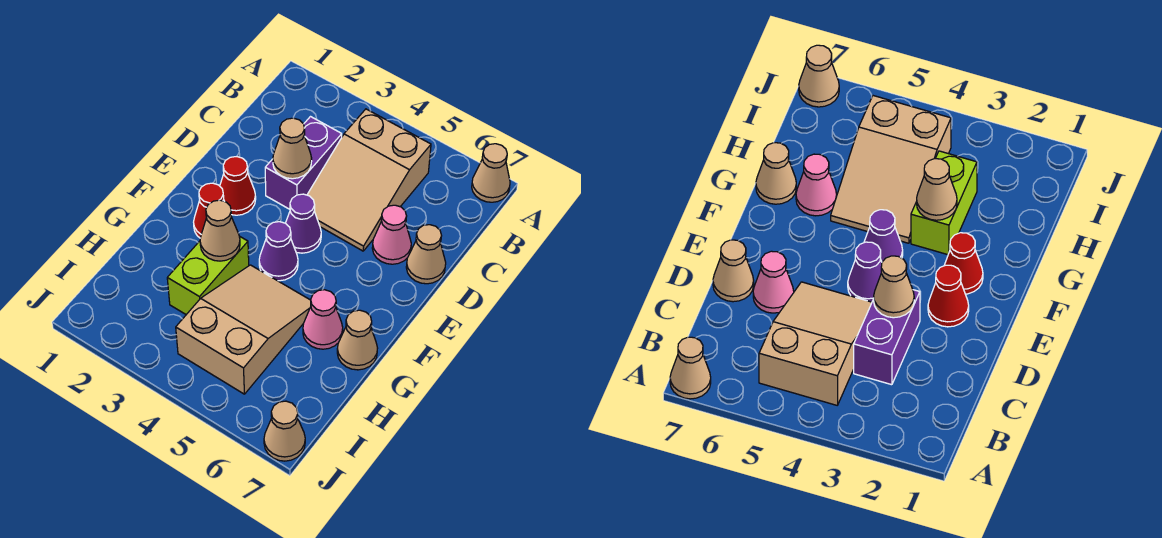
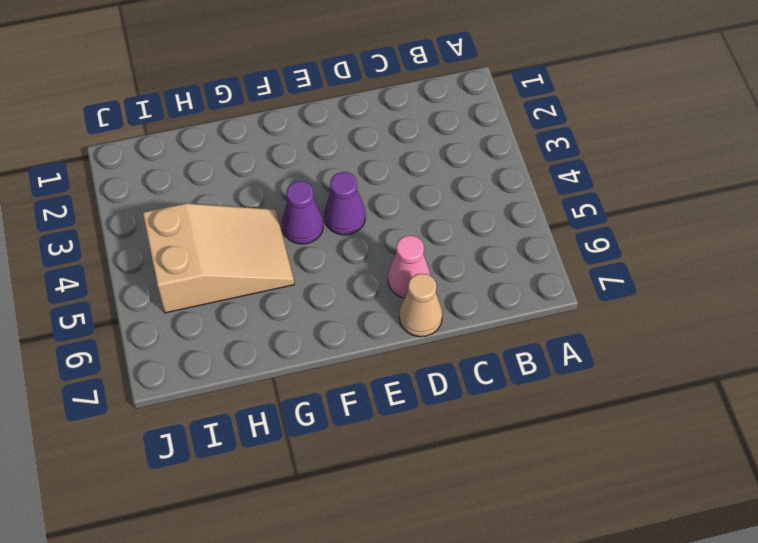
none -> tan 1x1 cone [472,144,510,202]
none -> tan 2x3 slope [307,109,431,251]
none -> purple 1x2 brick [265,117,342,209]

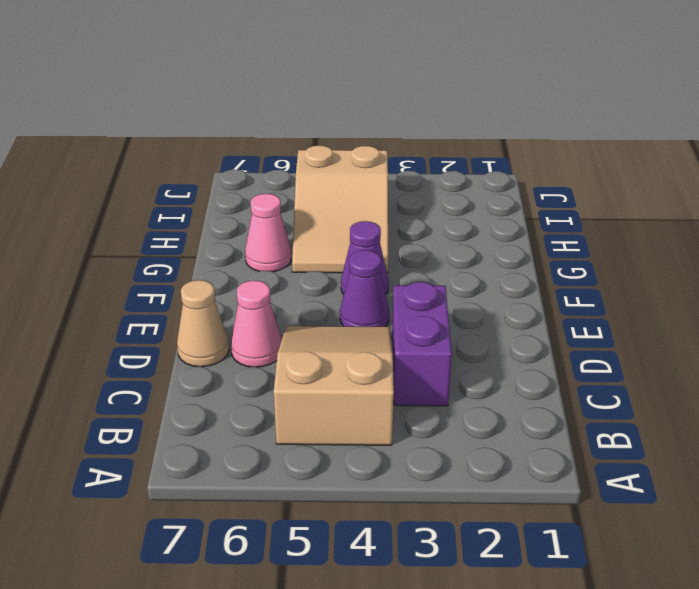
none -> tan 1x1 cone [472,144,510,202]
none -> red 1x1 cone [220,157,256,215]
none -> red 1x1 cone [194,183,224,238]

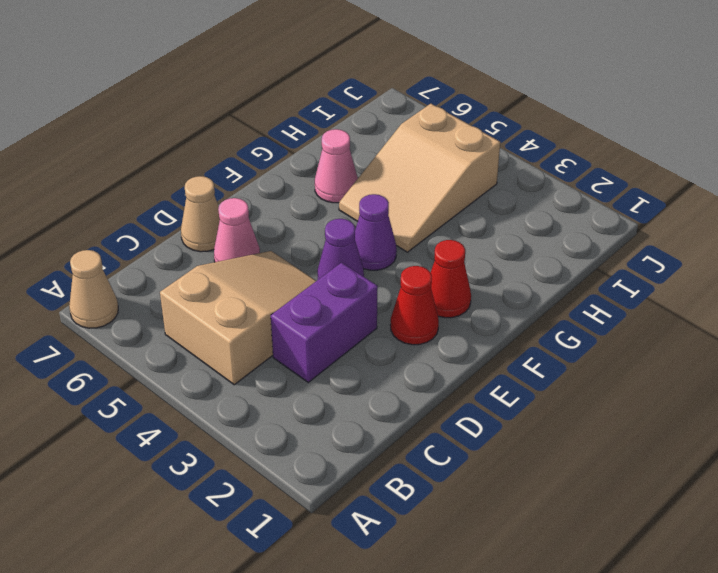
none -> lime 1x2 brick [167,236,249,315]
none -> tan 1x1 cone [337,310,377,370]
none -> tan 1x1 cone [264,401,305,461]

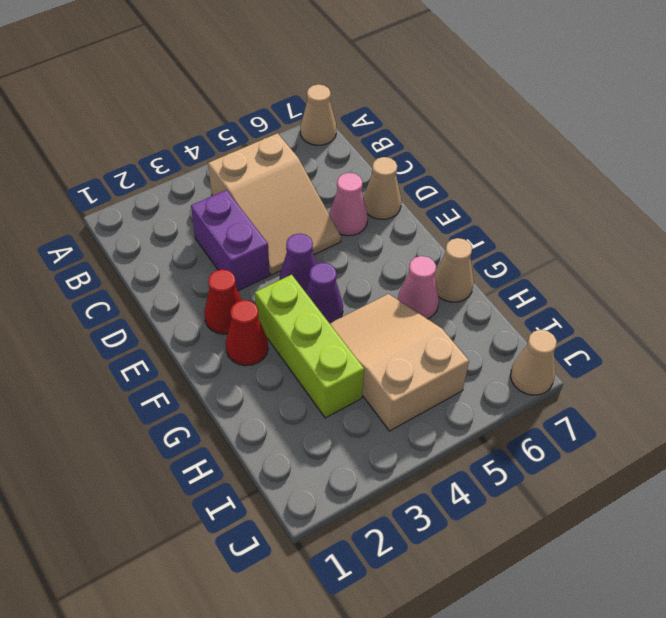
lime 1x3 brick [255,275,364,418] -> lime 1x2 brick [167,236,249,315]
none -> tan 1x1 cone [273,118,312,179]
none -> tan 1x1 cone [200,200,240,261]

